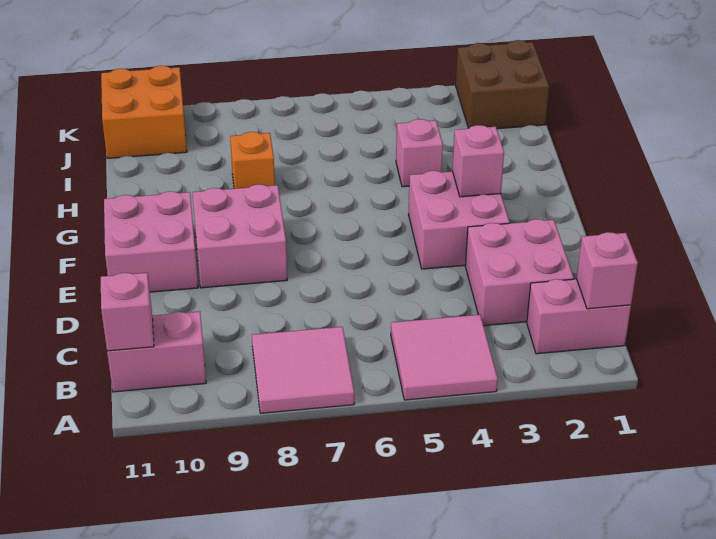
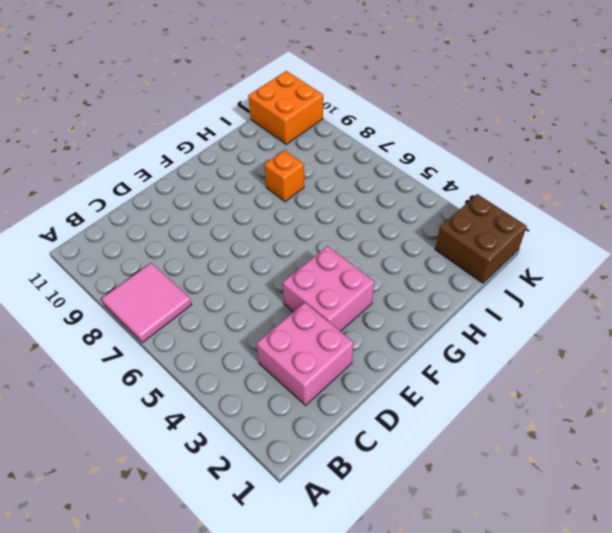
none -> pink 2x2 tile [391,315,498,400]
none -> pink 1x2 brick [527,279,631,354]
none -> pink 1x2 brick [107,311,206,392]

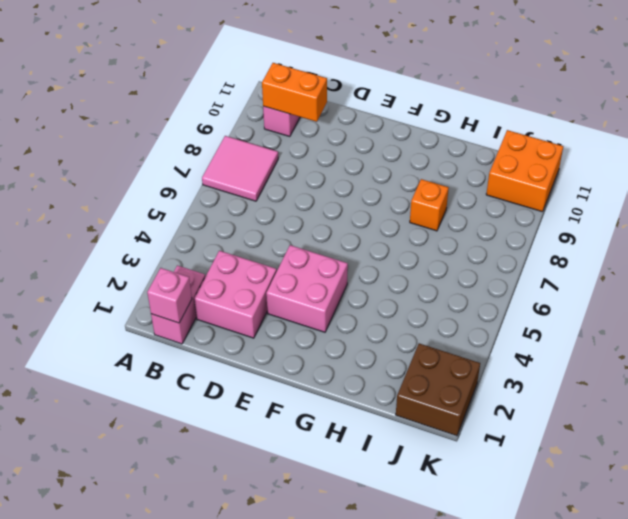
orange 1x2 brick [262,63,327,122] -> none
none -> pink 2x2 tile [391,315,498,400]
none -> pink 2x2 brick [192,184,287,288]
none -> pink 2x2 brick [104,191,198,292]

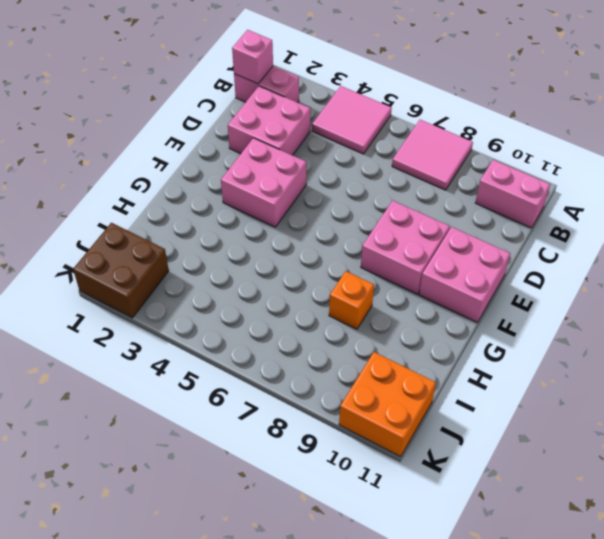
none -> pink 1x1 brick [396,119,443,187]
none -> pink 1x1 brick [101,273,154,351]
none -> pink 1x1 brick [453,125,504,197]

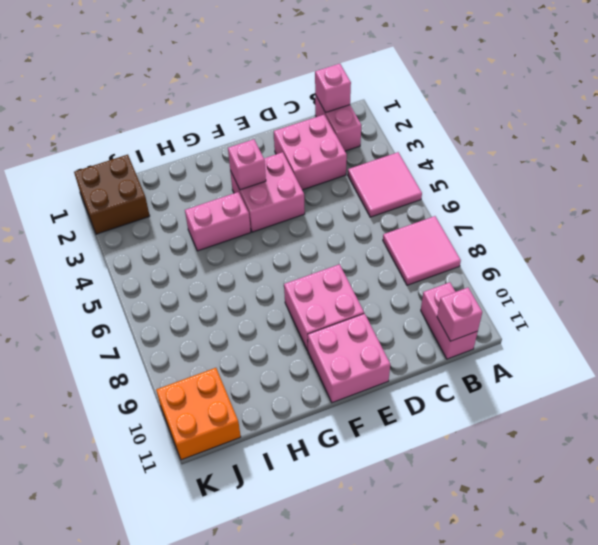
pink 1x2 brick [185,192,251,251] -> pink 1x1 brick [396,119,443,187]
none -> orange 1x1 brick [230,132,275,189]

